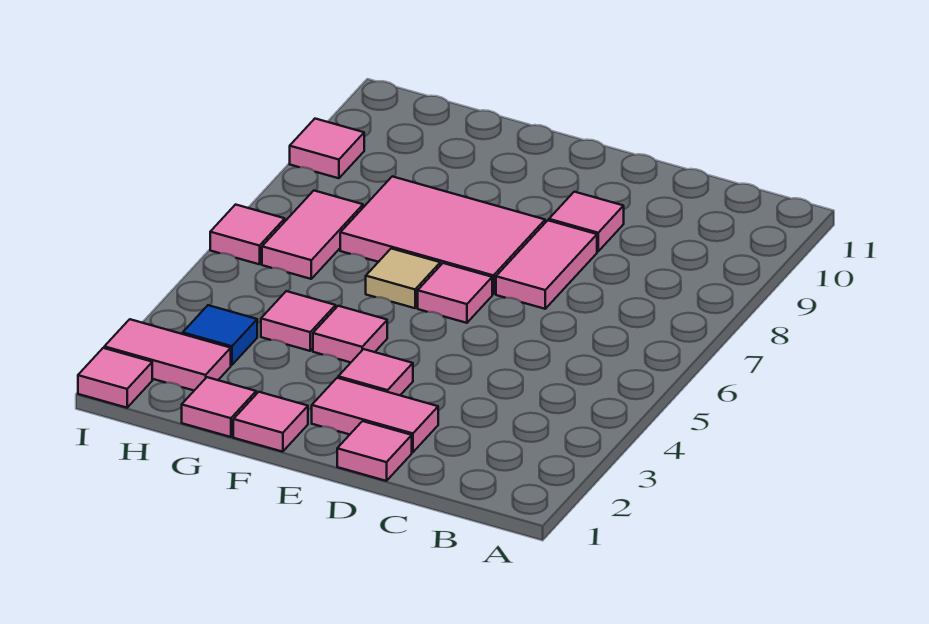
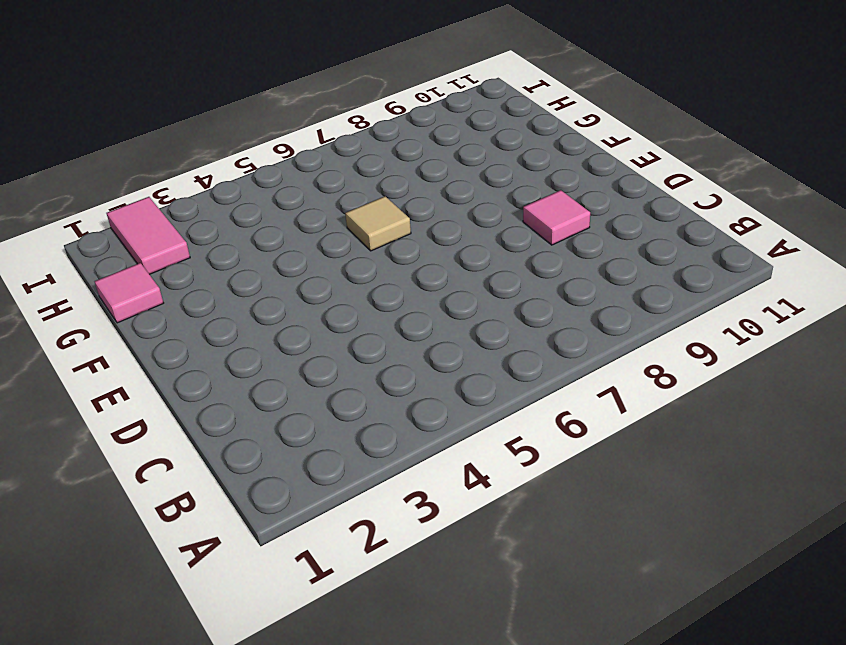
none -> pink 1x1 tile [337,421,412,481]
none -> pink 1x2 tile [312,378,438,452]
none -> pink 1x2 tile [496,221,597,309]

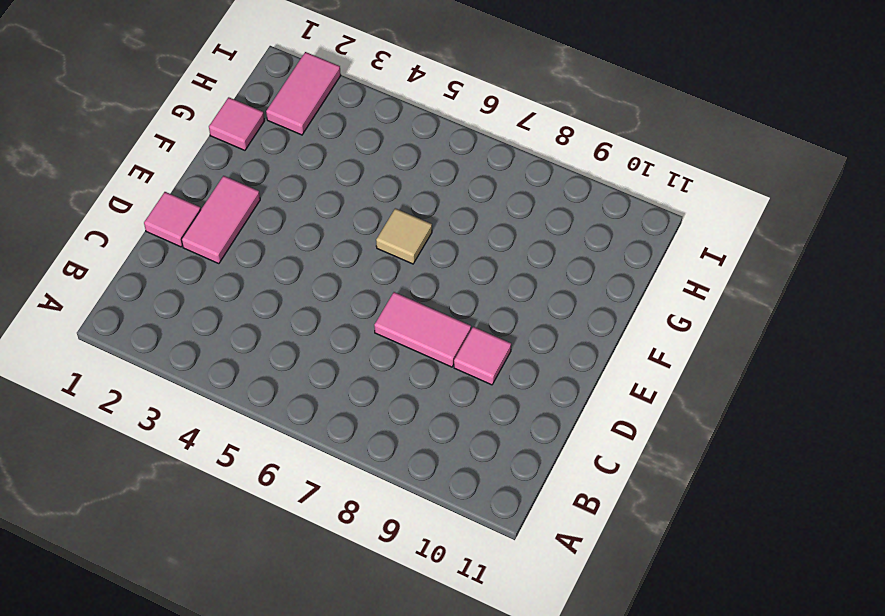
none -> pink 1x1 tile [338,349,413,395]
none -> pink 1x1 tile [418,263,492,323]
none -> pink 2x3 tile [340,176,545,294]

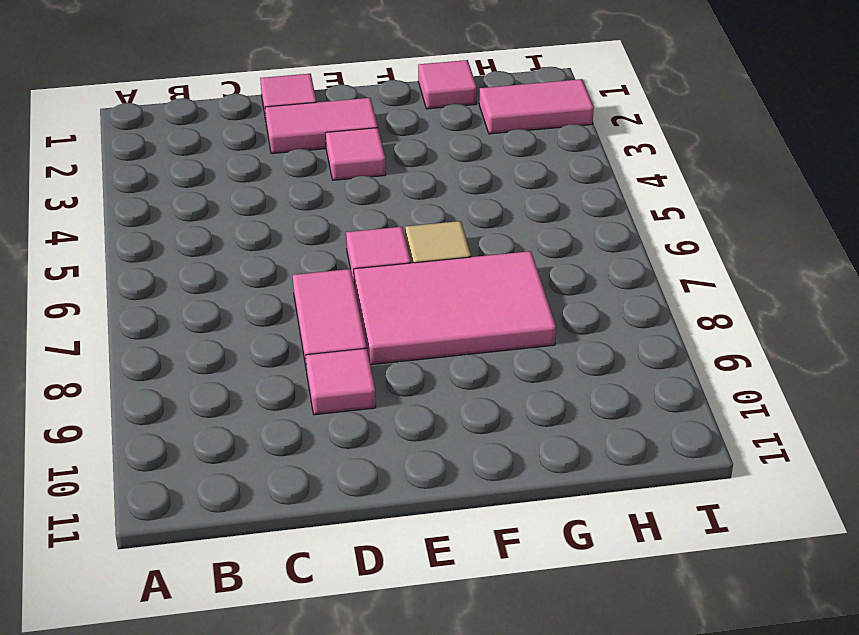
none -> pink 1x1 tile [233,392,308,452]
none -> pink 1x1 tile [313,306,387,362]
none -> pink 1x1 tile [261,291,336,351]

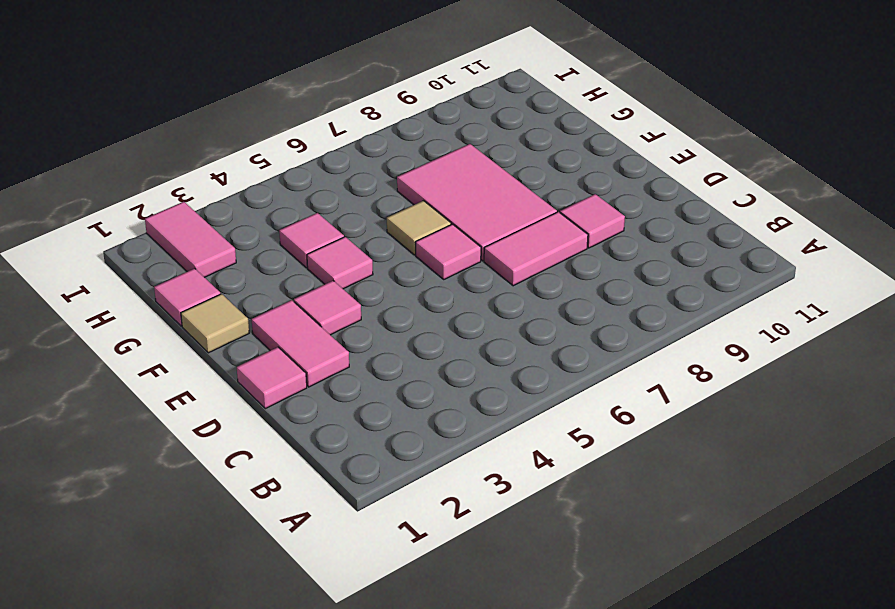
tan 1x1 tile [181,294,249,353] -> pink 1x1 tile [233,392,308,452]
none -> blue 1x1 tile [183,305,257,365]
none -> pink 1x2 tile [262,191,363,279]
none -> pink 1x1 tile [78,348,152,408]

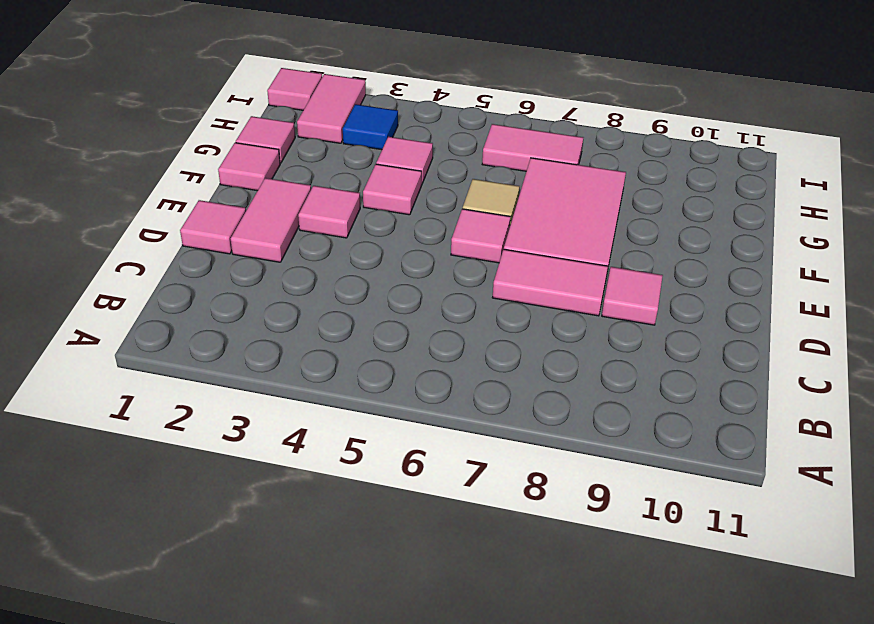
none -> pink 1x1 tile [210,205,285,264]
none -> pink 1x1 tile [290,119,364,178]

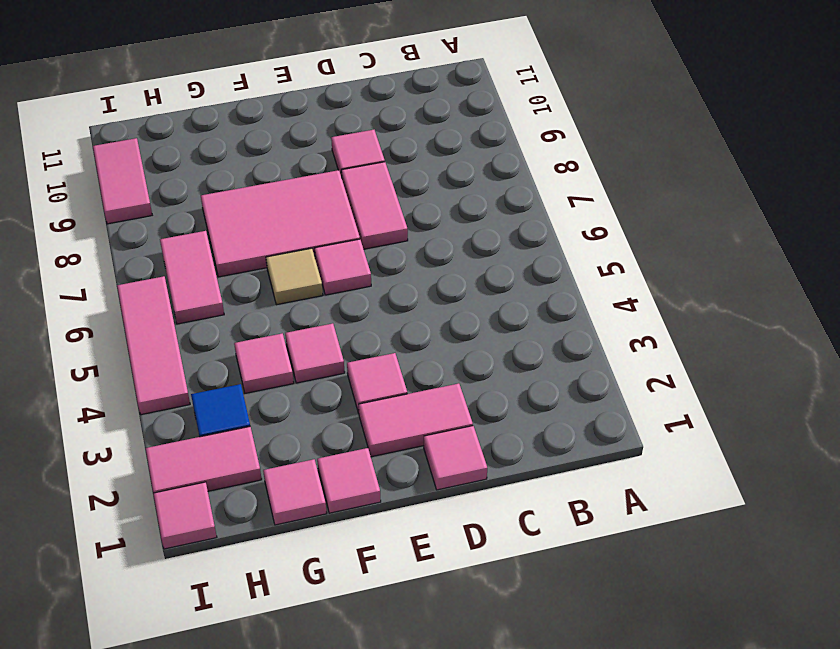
pink 1x3 tile [117,276,190,415] -> pink 1x1 tile [210,205,285,264]
pink 1x2 tile [93,138,152,224] -> pink 1x1 tile [290,119,364,178]

